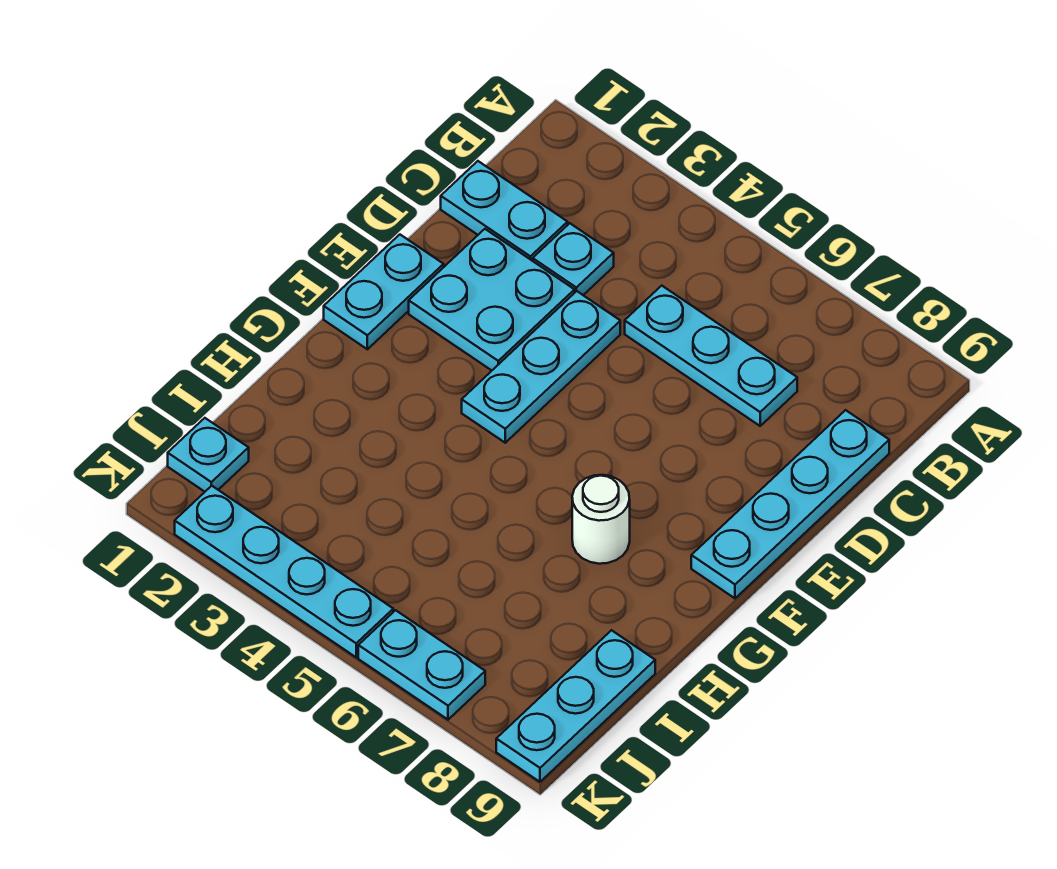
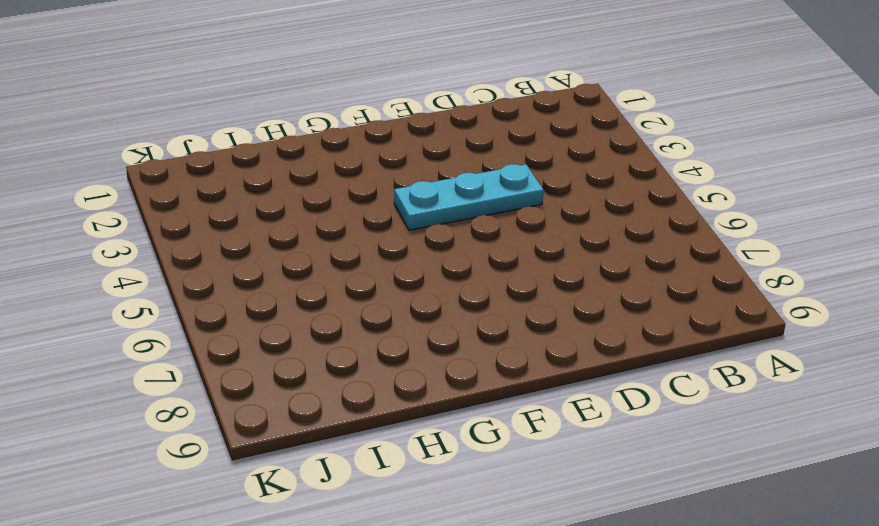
none -> cyan 1x2 plate [441,161,568,261]
none -> cyan 1x1 plate [533,223,614,295]
none -> cyan 1x3 plate [625,286,797,426]

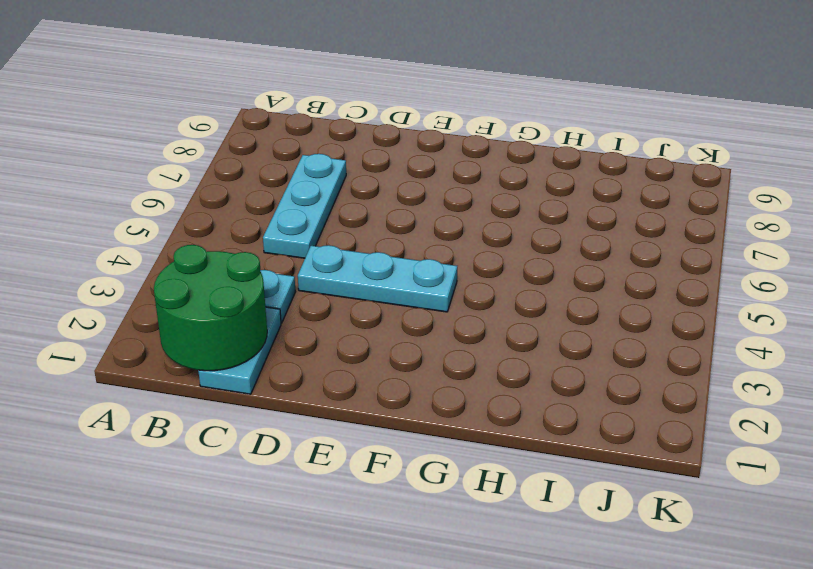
green 2x2 round brick [154,245,267,371] -> none
none -> cyan 1x4 plate [691,410,889,598]
none -> cyan 2x2 plate [409,229,575,370]
none -> cyan 1x2 plate [324,235,444,349]

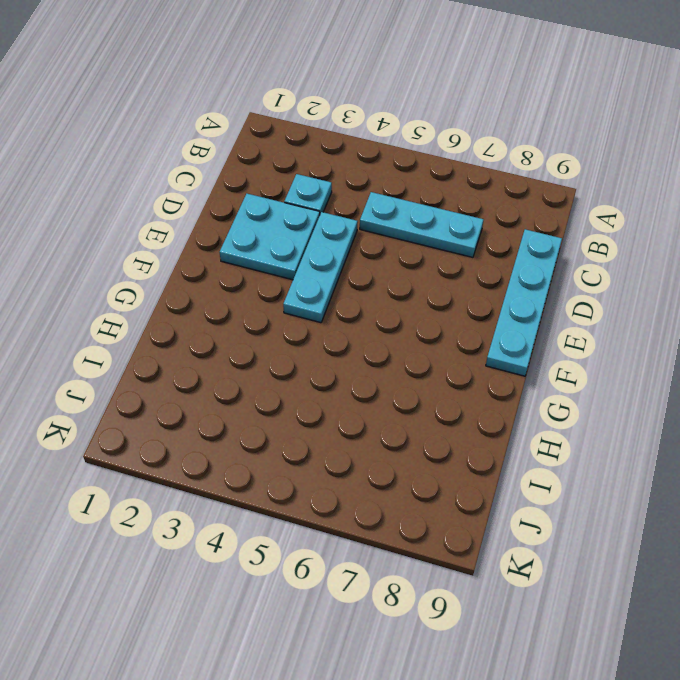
none -> cyan 1x2 plate [441,161,568,261]
none -> cyan 1x2 plate [324,235,444,349]
none -> white 1x1 round brick [572,475,630,564]

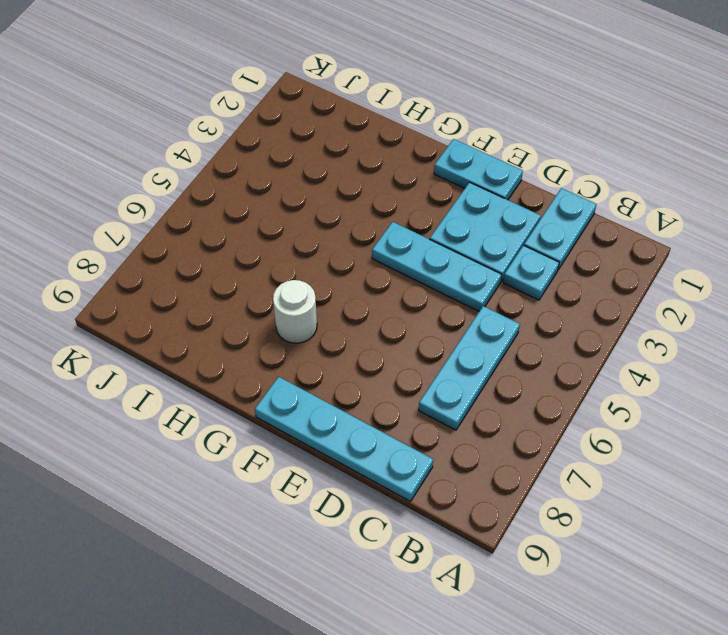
none -> cyan 1x3 plate [496,630,655,782]
none -> cyan 1x1 plate [168,418,249,492]
none -> cyan 1x4 plate [175,486,393,657]

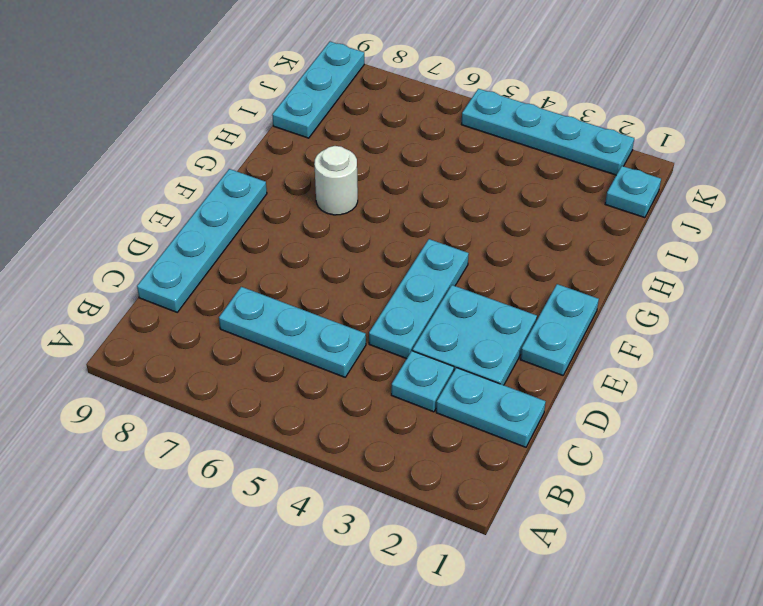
none -> cyan 1x2 plate [358,610,485,720]

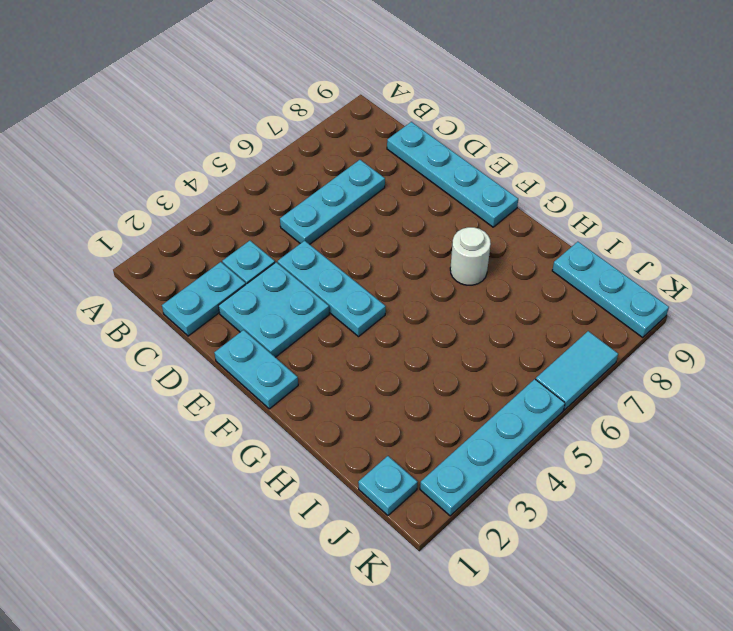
cyan 1x2 tile [536,331,618,410] -> cyan 1x2 plate [358,610,485,720]

